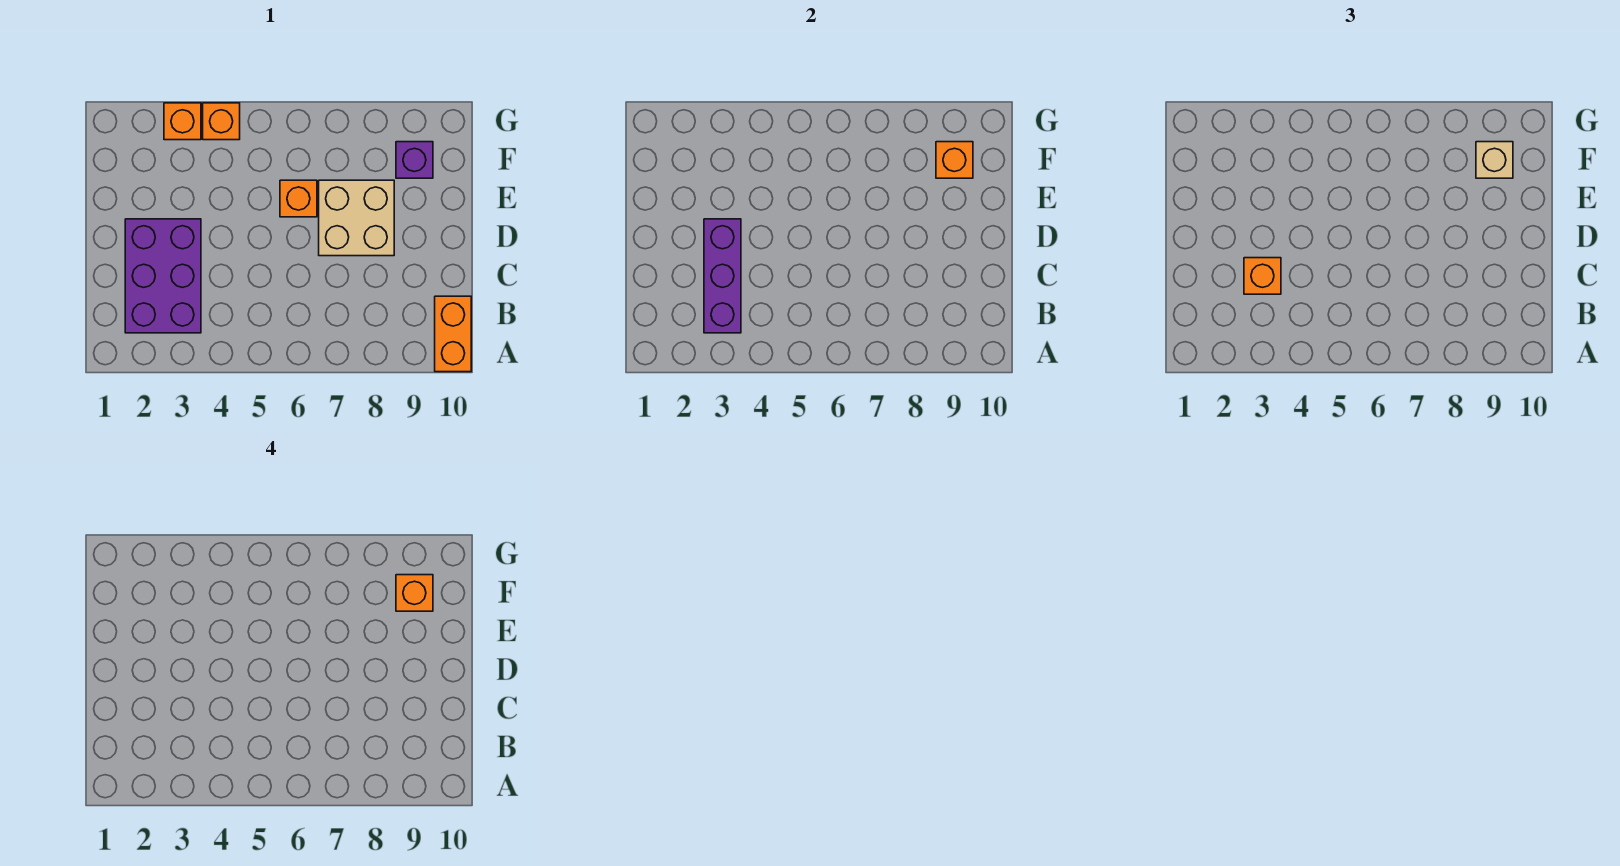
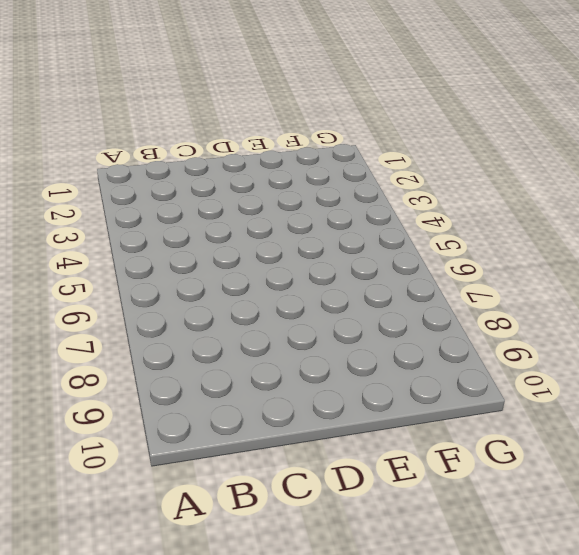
none -> orange 1x2 brick [435,296,471,372]
none -> purple 2x3 brick [125,219,201,333]
none -> tan 2x2 brick [319,180,394,256]

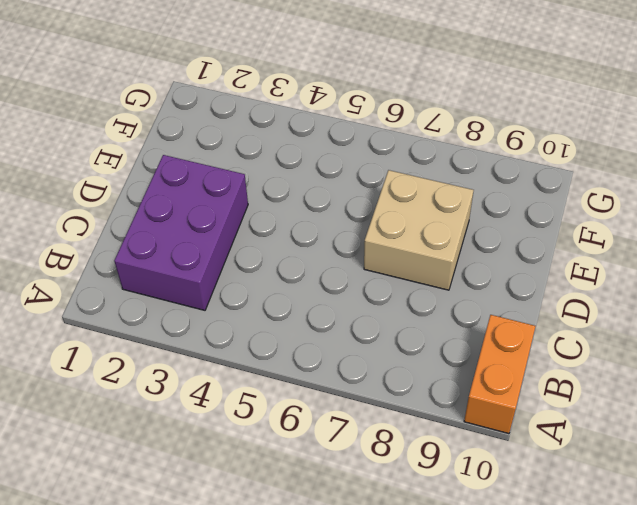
none -> orange 1x1 brick [280,180,317,217]
none -> purple 1x1 brick [396,142,433,178]
none -> orange 1x1 brick [164,103,201,140]

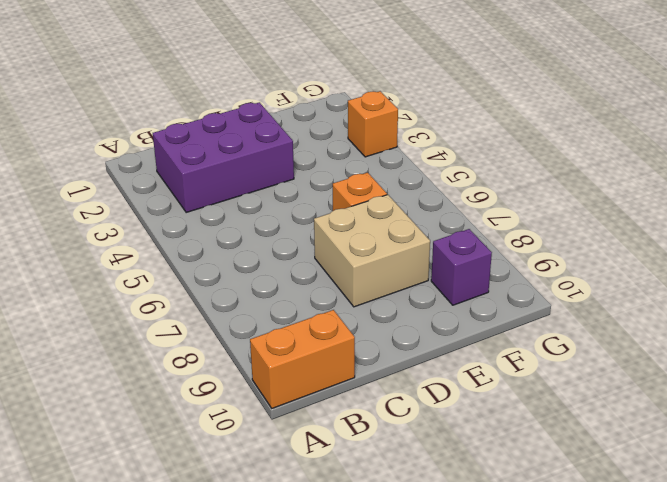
none -> orange 1x1 brick [203,103,240,140]
none -> purple 1x3 brick [704,219,741,333]
none -> orange 1x1 brick [936,142,973,178]

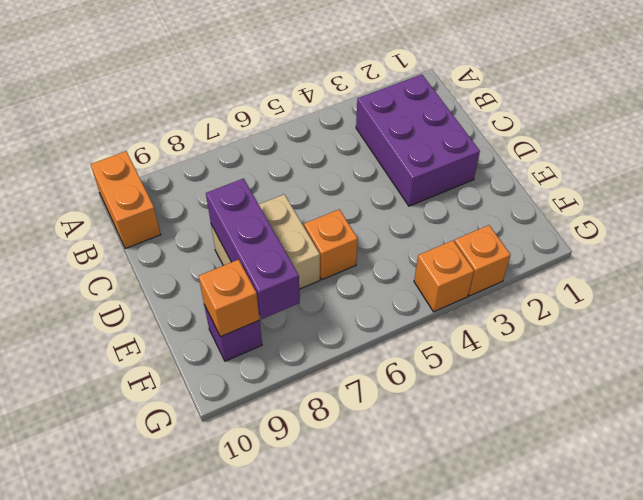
purple 1x3 brick [206,178,300,319] -> purple 1x3 brick moved to [704,219,741,333]
none -> orange 1x1 brick [1244,258,1281,294]
none -> tan 1x1 brick [1476,142,1513,178]
none -> orange 1x1 brick [396,575,433,611]

